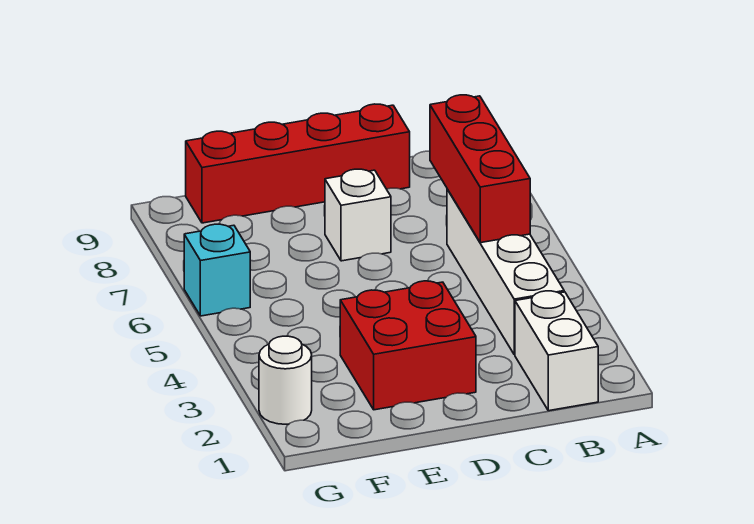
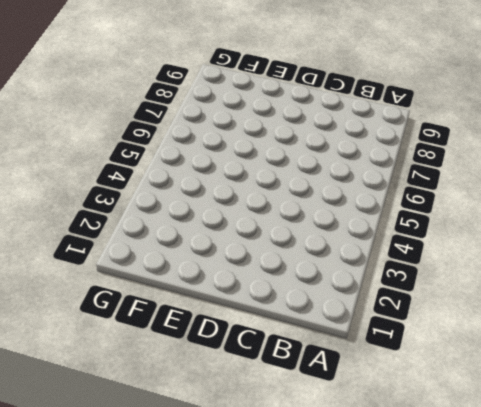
none -> white 1x2 brick [515,291,598,411]
none -> white 1x4 brick [447,189,564,355]

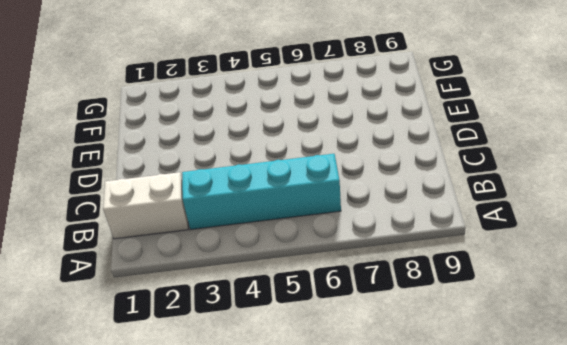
cyan 1x4 brick [182,154,341,230] -> white 1x4 brick [447,189,564,355]
none -> red 1x4 brick [186,104,410,223]
none -> red 2x2 brick [340,281,476,410]

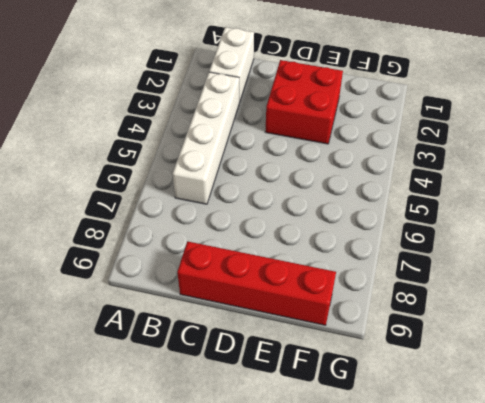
none -> white 1x1 brick [325,169,391,261]
none -> white 1x1 round brick [259,336,312,424]

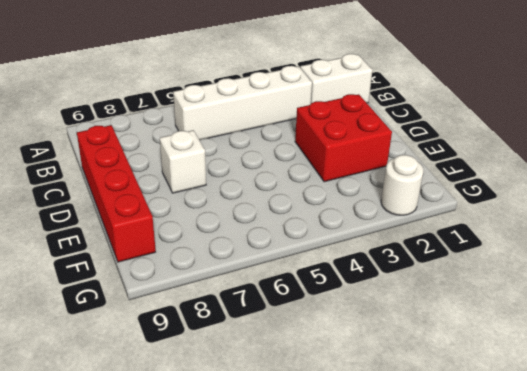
none -> cyan 1x1 brick [184,224,250,316]
none -> red 1x3 brick [430,95,530,243]

